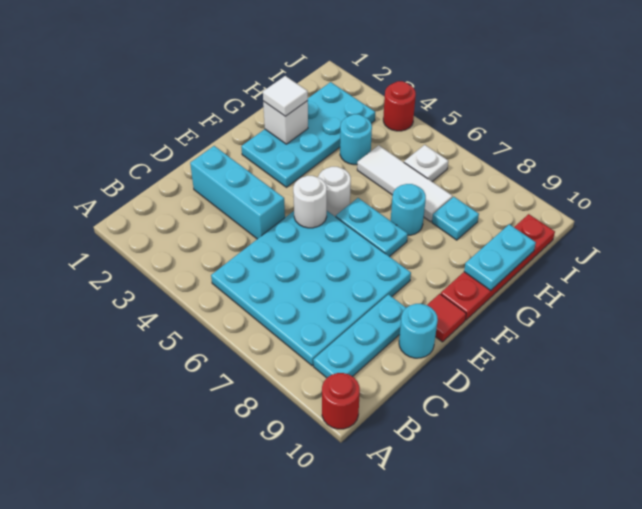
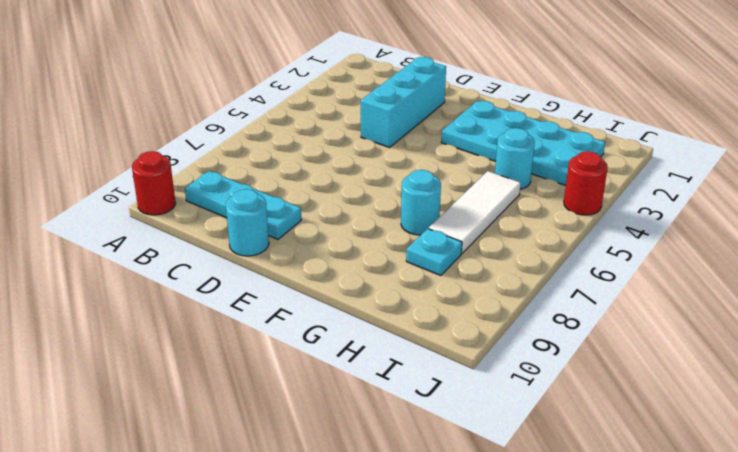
none -> cyan 4x4 plate [211,211,411,366]
none -> red 1x1 tile [427,294,466,342]
none -> white 1x1 round brick [318,167,351,217]

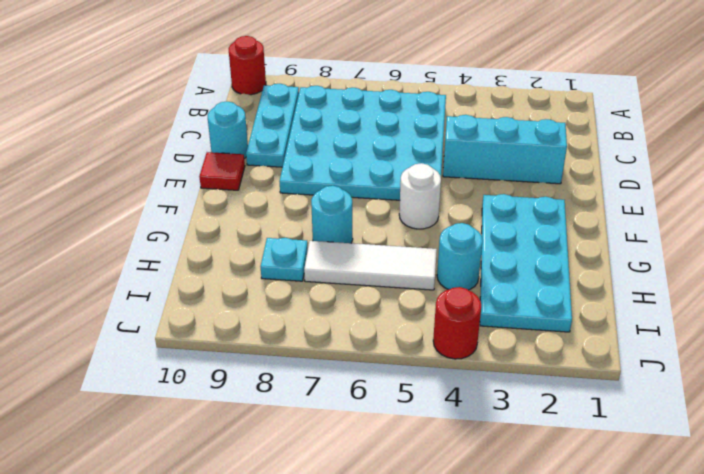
none -> cyan 1x2 plate [336,198,408,257]
none -> red 1x4 plate [441,214,555,320]
none -> white 1x1 plate [404,145,448,181]

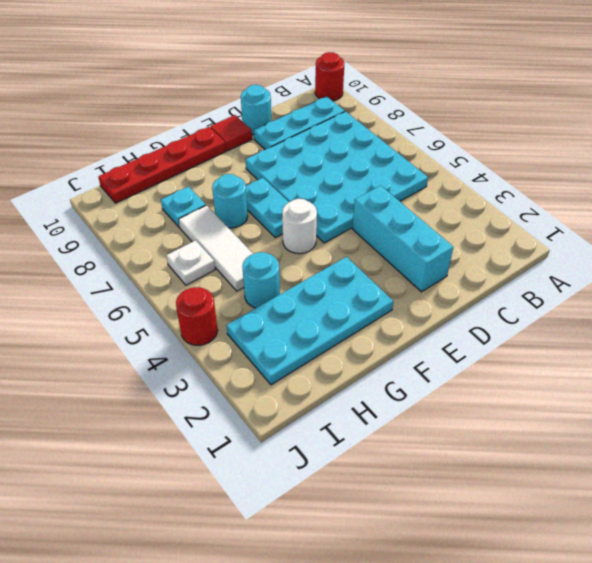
none -> white 1x1 round brick [293,176,327,228]
none -> white 1x1 brick [263,101,308,144]
none -> cyan 1x2 plate [464,224,536,291]

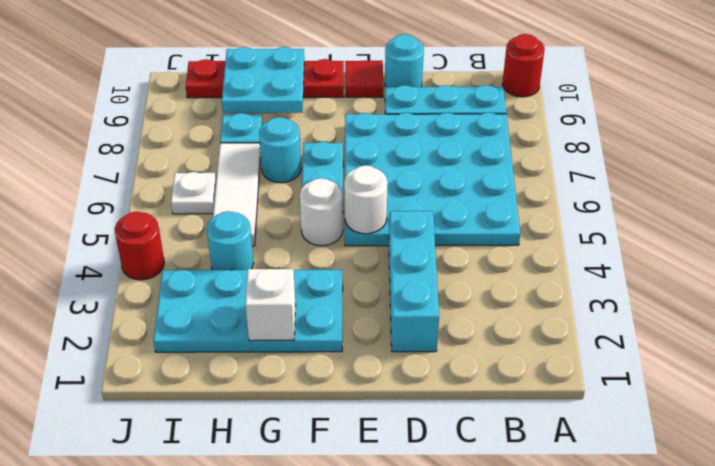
cyan 2x2 plate [222,47,304,113] -> cyan 1x2 plate [464,224,536,291]
none -> white 1x1 tile [263,76,308,116]

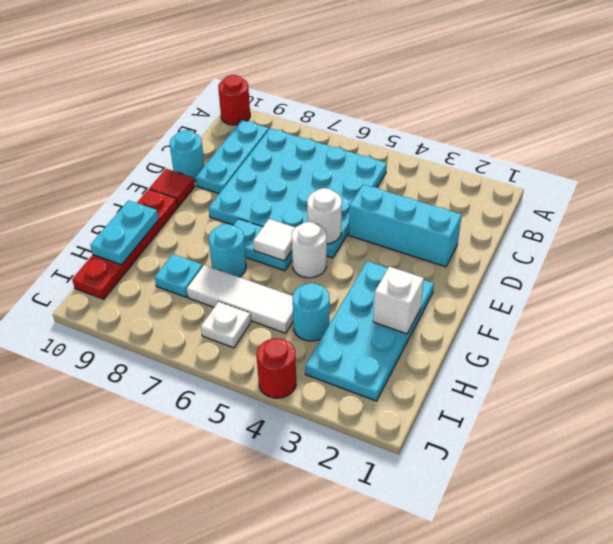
white 1x1 tile [253,219,296,261] -> white 1x1 tile moved to [263,76,308,116]

